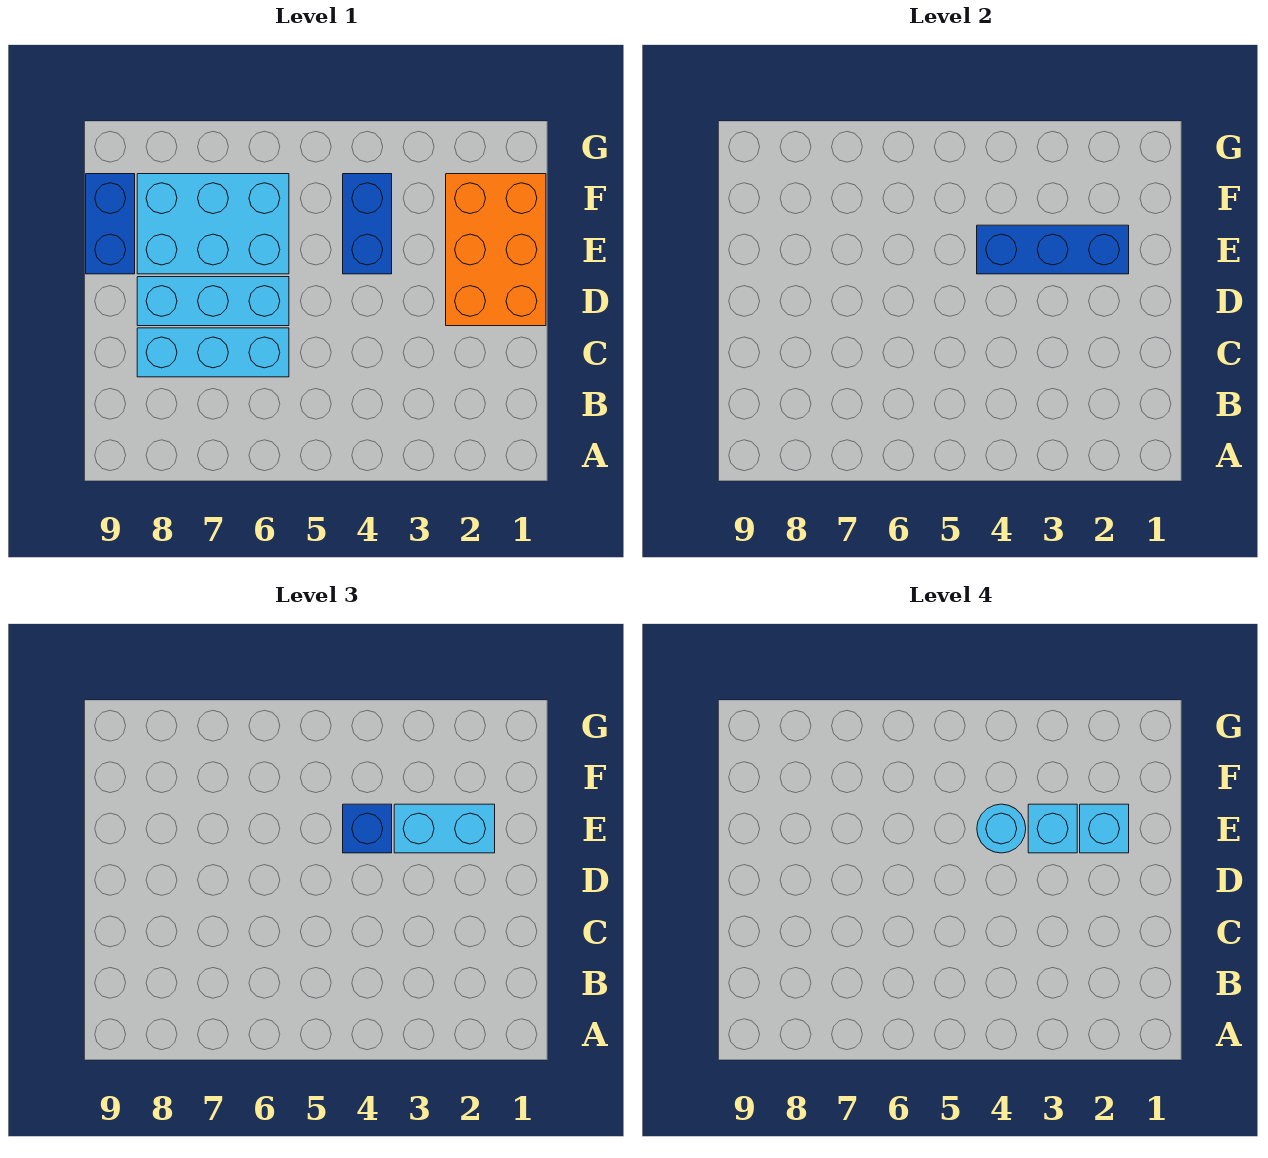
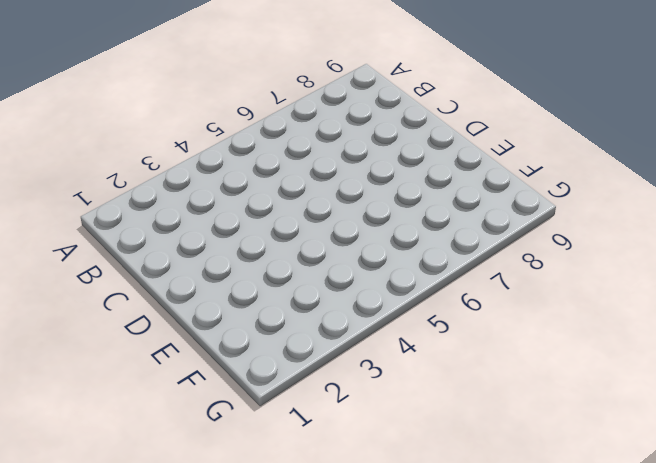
none -> cyan 1x3 brick [137,328,289,377]
none -> orange 2x3 brick [446,174,546,326]
none -> cyan 1x3 brick [137,277,289,326]

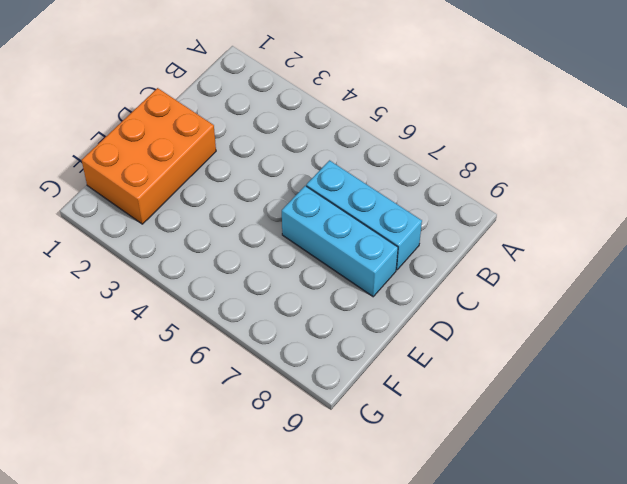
none -> blue 1x2 brick [343,174,392,274]
none -> cyan 2x3 brick [137,174,289,274]
none -> blue 1x2 brick [86,174,135,274]

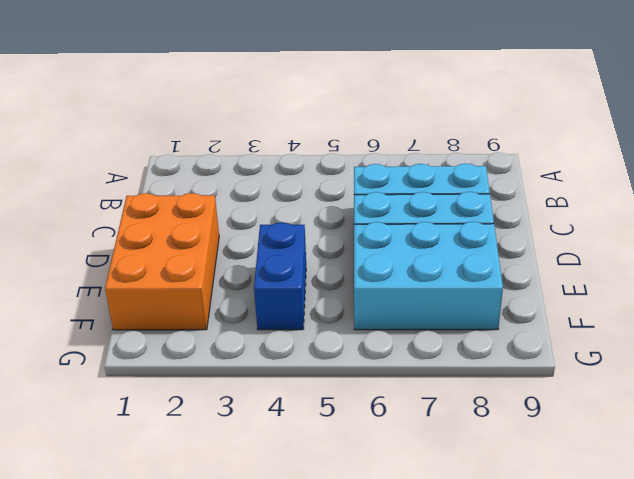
none -> blue 1x2 brick [86,174,135,274]
none -> blue 1x3 brick [977,225,1129,274]
none -> cyan 1x2 brick [394,804,495,853]

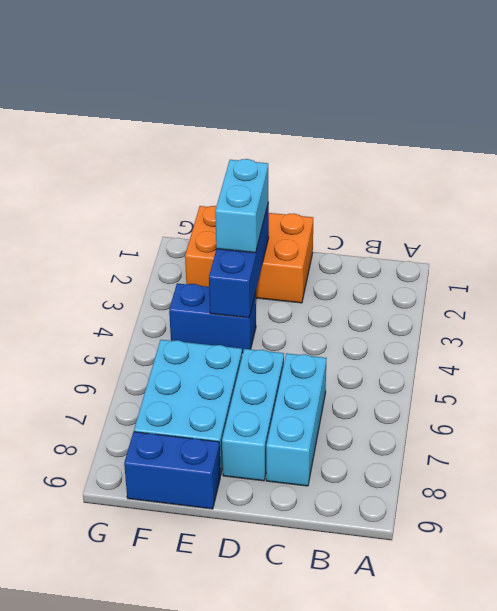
none -> blue 1x1 brick [343,804,392,853]
none -> cyan 1x1 brick [1080,804,1129,853]
none -> cyan 1x1 brick [1028,804,1077,853]

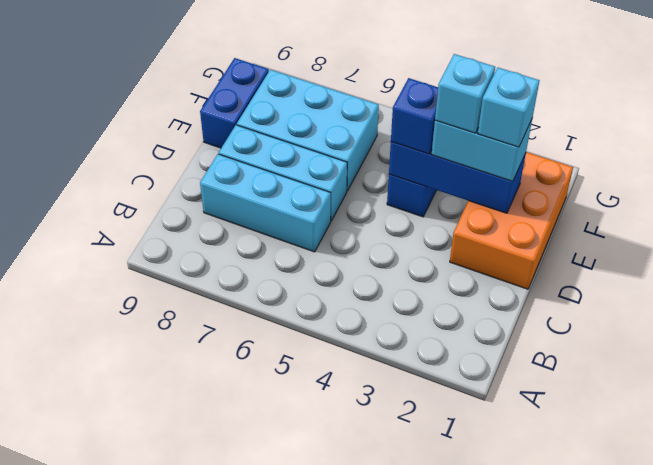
none -> cyan 1x1 round brick [977,804,1026,853]

